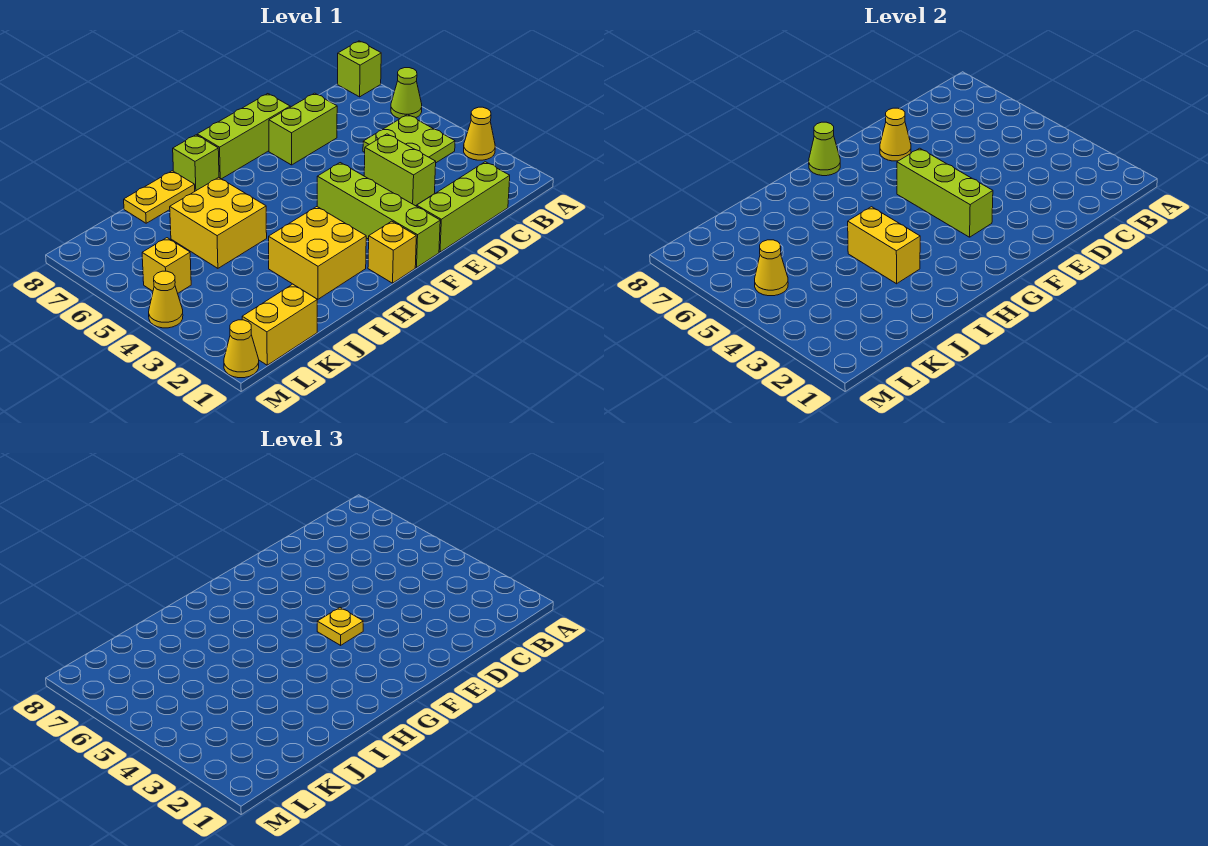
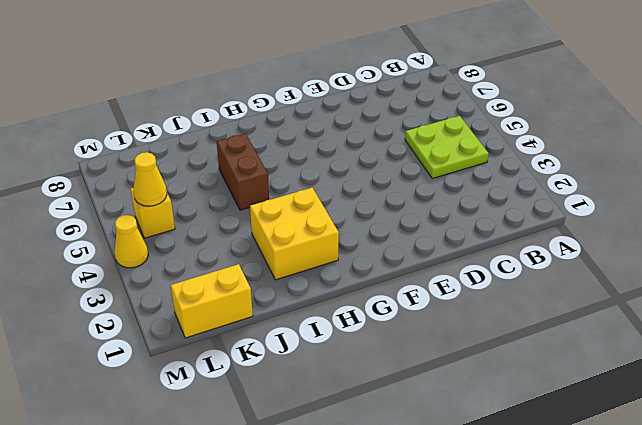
brown 1x2 brick [217,133,269,210] -> yellow 2x2 brick [170,177,267,268]
none -> yellow 1x1 cone [464,107,495,160]
none -> lime 1x1 cone [391,68,422,119]
none -> lime 1x1 brick [337,41,381,97]

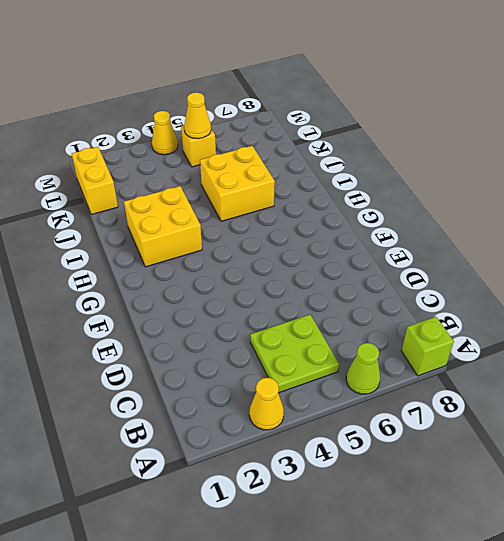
none -> lime 1x3 brick [417,162,510,252]
none -> lime 1x2 brick [364,134,436,206]
none -> lime 1x2 brick [269,93,337,165]

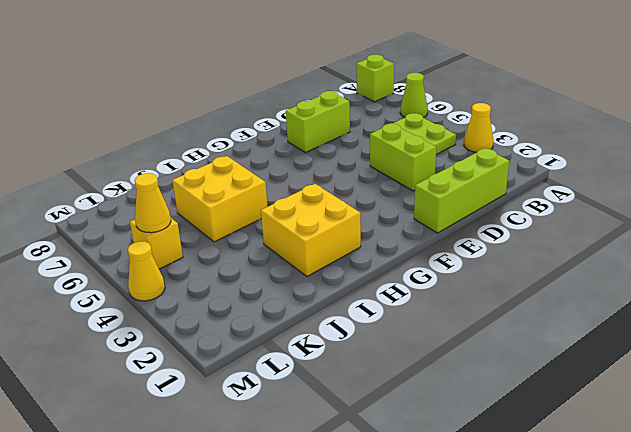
none -> lime 1x3 brick [197,94,290,179]
none -> lime 1x4 brick [317,163,440,267]
none -> yellow 1x1 brick [368,221,416,283]

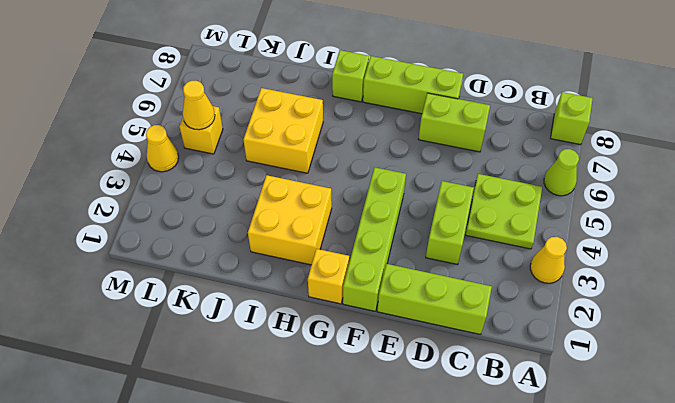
none -> yellow 1x2 plate [124,171,195,223]
none -> yellow 1x2 brick [242,284,317,365]
none -> yellow 1x1 cone [224,320,259,378]

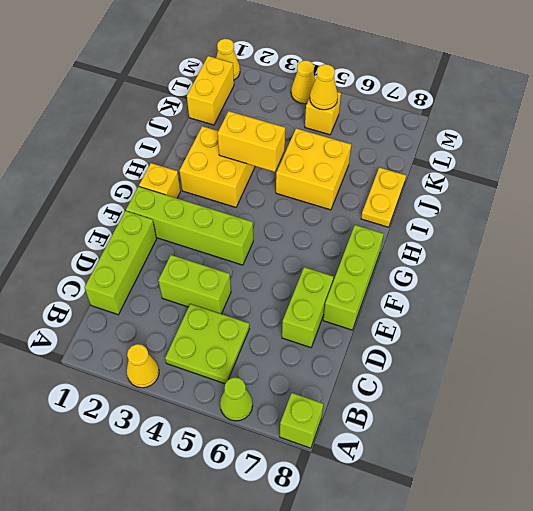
none -> lime 1x1 brick [173,135,219,191]
none -> yellow 1x1 cone [880,108,911,161]
none -> lime 1x3 brick [897,148,993,237]

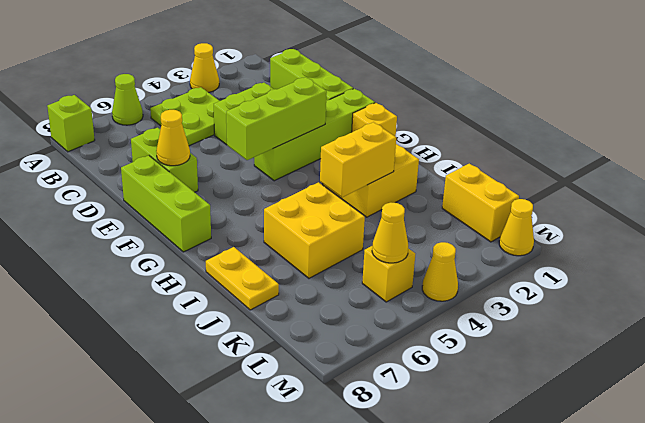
none -> lime 1x1 brick [173,135,219,191]
none -> lime 1x1 cone [809,122,840,176]
none -> yellow 1x1 plate [317,608,363,645]

